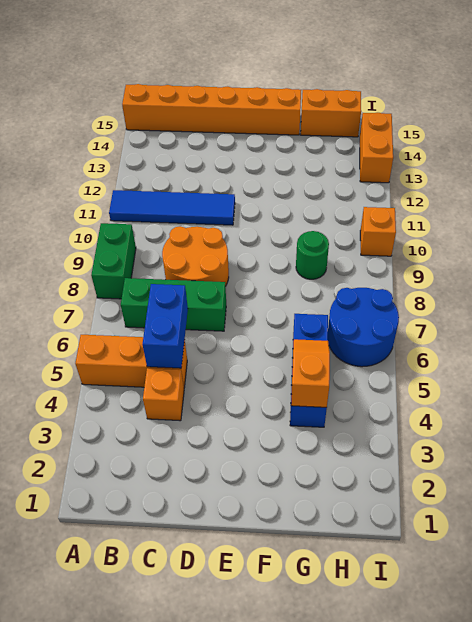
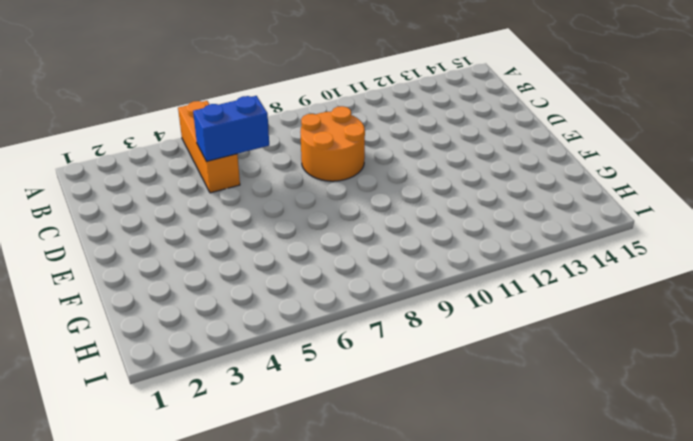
none -> green 1x2 brick [91,223,136,299]
none -> blue 1x4 tile [109,190,235,225]
none -> orange 1x6 brick [122,84,301,135]

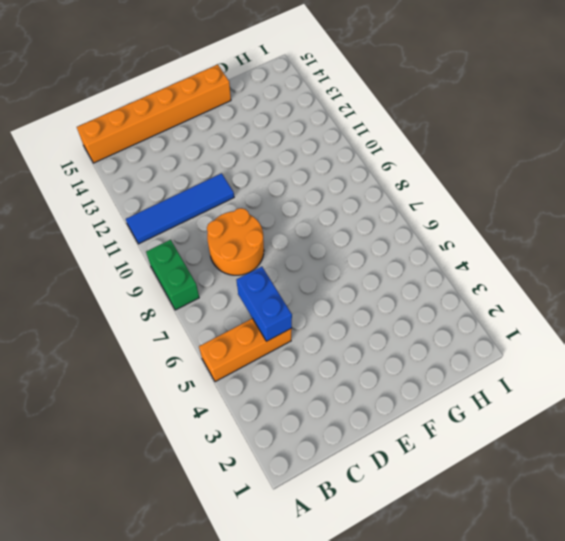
none -> green 1x3 brick [121,278,226,331]
none -> orange 1x1 brick [143,368,184,421]
none -> blue 1x3 brick [290,314,328,427]

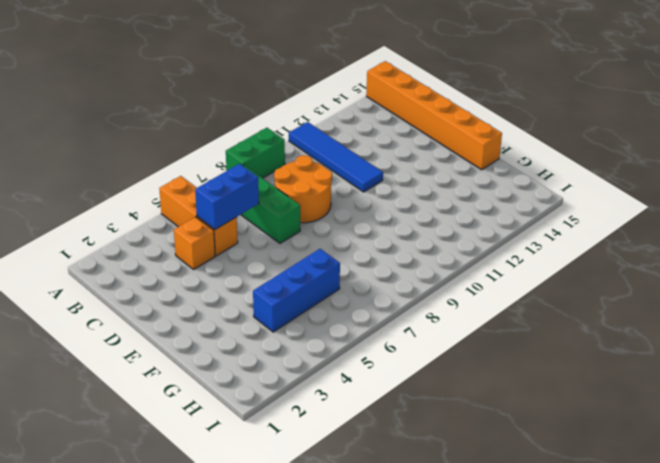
none -> green 1x1 round brick [296,231,329,279]
none -> orange 1x2 brick [301,89,361,137]
none -> blue 2x2 round brick [328,288,399,367]

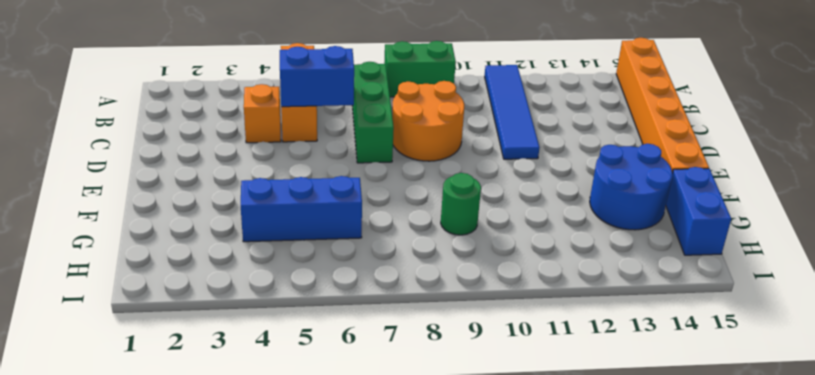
blue 2x2 round brick [590,144,672,230] -> blue 2x2 round brick moved to [328,288,399,367]
blue 1x2 brick [666,167,731,255] -> orange 1x2 brick [301,89,361,137]
none -> orange 1x1 brick [360,207,396,256]
none -> orange 1x2 brick [360,113,393,183]
none -> orange 1x2 slope [291,339,330,407]

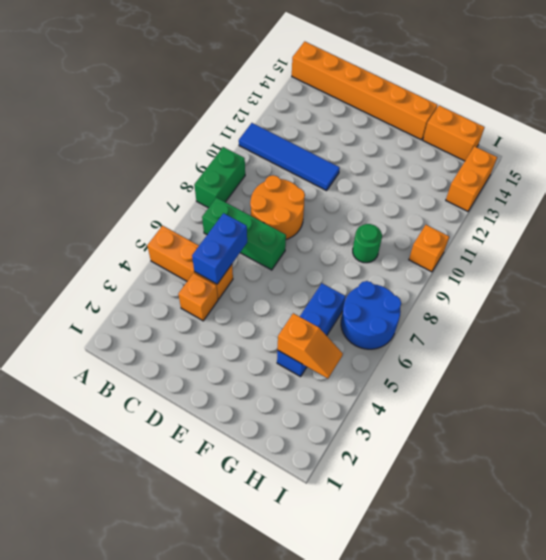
orange 1x2 slope [278,313,343,378] -> orange 1x2 slope turned to [291,339,330,407]

